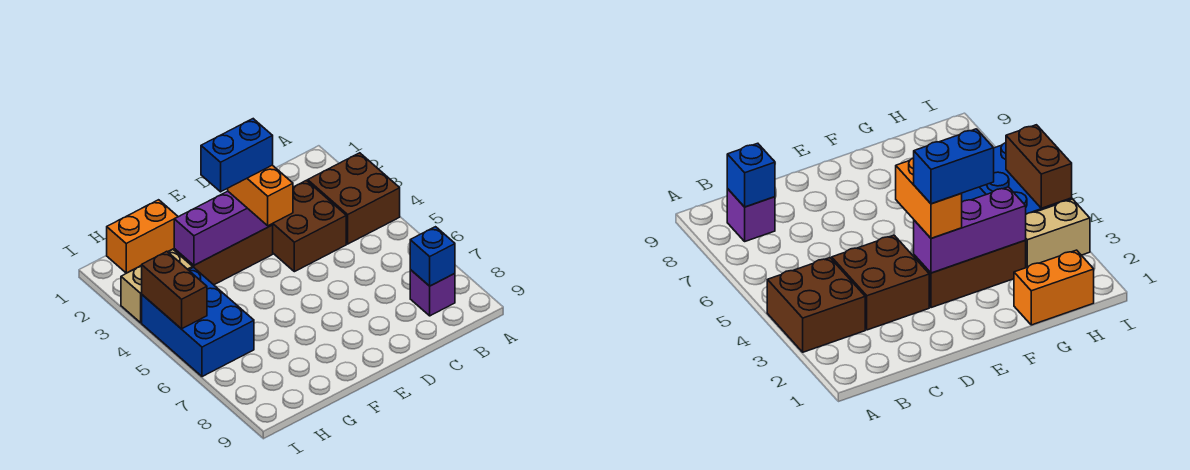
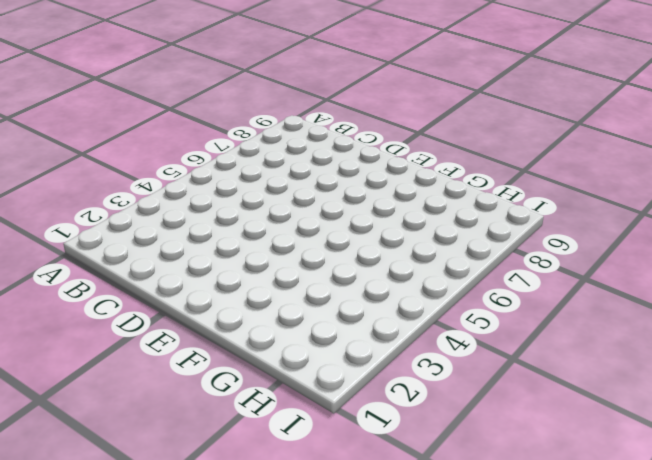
none -> brown 2x2 brick [308,153,400,244]
none -> purple 1x1 brick [410,270,455,316]
none -> brown 2x2 brick [273,180,346,272]

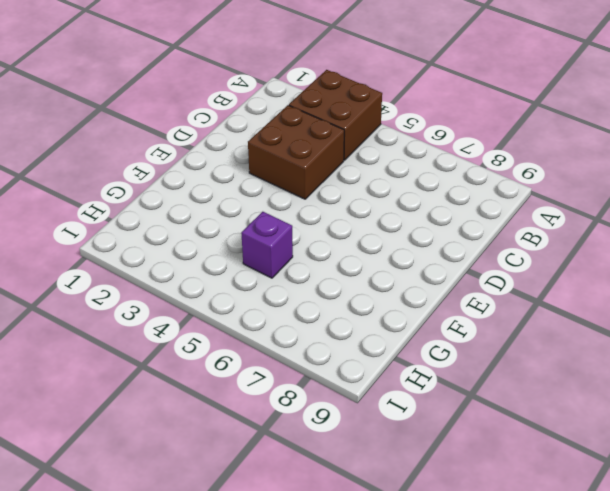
purple 1x1 brick [241,212,293,278] -> purple 1x1 brick moved to [410,270,455,316]
none -> brown 1x3 brick [174,225,273,285]
none -> orange 1x2 brick [107,200,178,273]
none -> tan 1x2 brick [121,249,193,323]

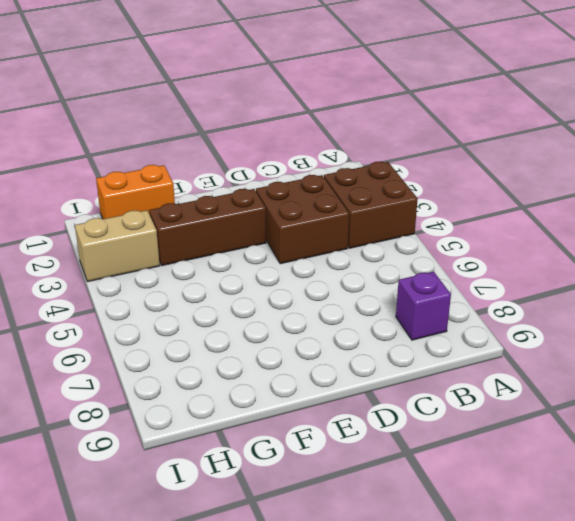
none -> blue 2x3 brick [142,268,254,377]
none -> blue 1x1 brick [410,227,455,286]
none -> purple 1x3 brick [174,191,273,265]

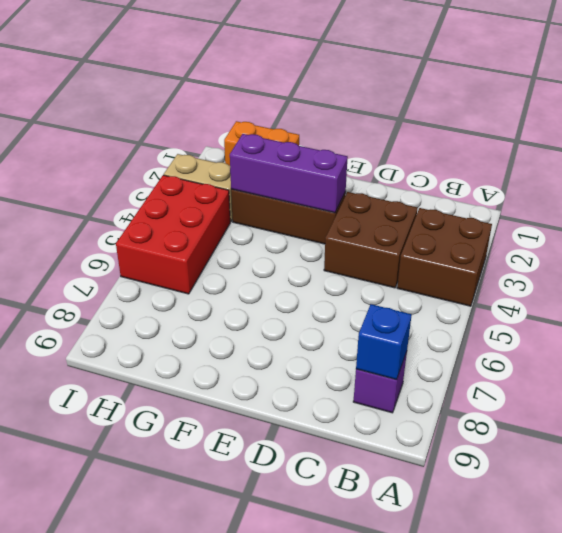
red 2x3 brick [116,175,230,294] -> blue 2x3 brick [142,268,254,377]
none -> brown 1x2 brick [142,251,207,329]
none -> orange 1x2 brick [228,165,293,226]
none -> blue 1x2 brick [201,119,273,192]

